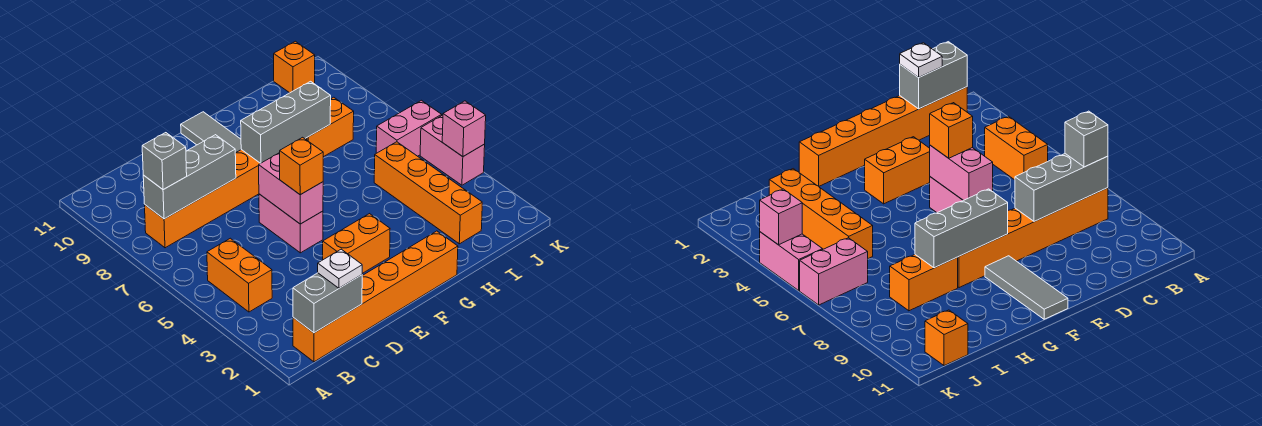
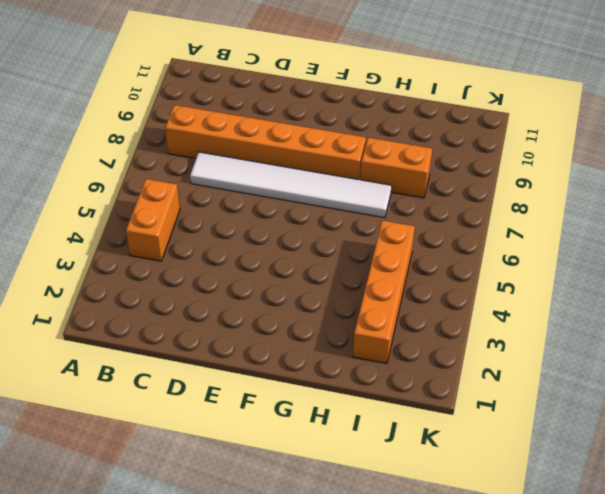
white 1x6 tile [190,152,392,218] -> none
none -> orange 1x6 brick [293,231,458,362]
none -> orange 1x2 brick [323,214,390,273]
none -> pink 1x2 brick [259,194,323,253]

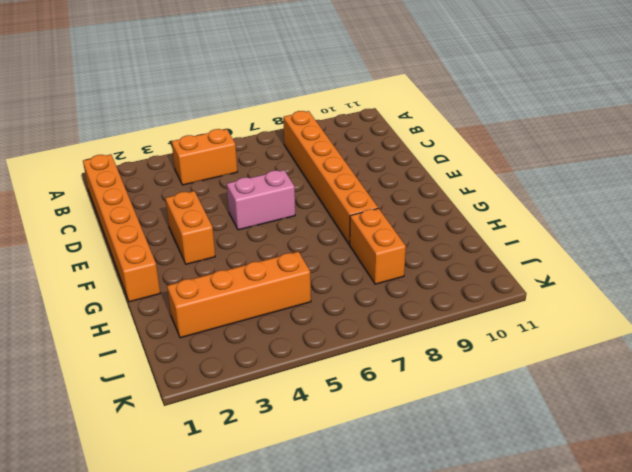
none -> grey 1x3 tile [181,112,241,153]
none -> pink 1x2 brick [376,100,442,156]
none -> orange 1x1 brick [274,41,315,93]

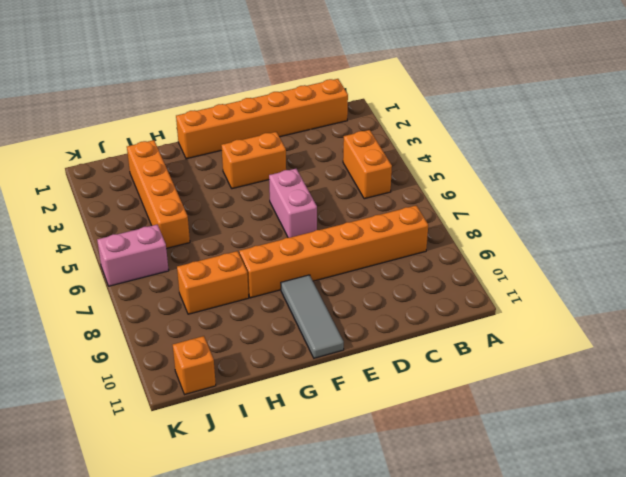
none -> pink 1x2 brick [420,115,485,185]
none -> grey 1x2 brick [293,273,362,333]
none -> grey 1x3 brick [143,135,236,219]

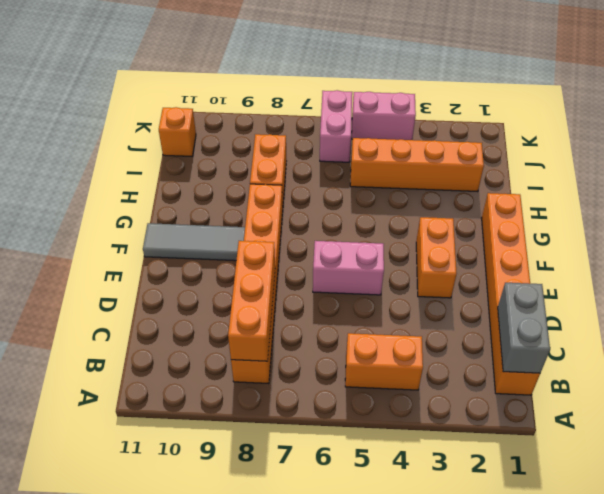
orange 1x3 brick [228,241,275,361] -> grey 1x3 brick [143,135,236,219]
none -> pink 1x2 brick [259,153,323,224]
none -> grey 1x3 brick [241,81,331,163]
none -> pink 1x1 brick [442,101,486,157]

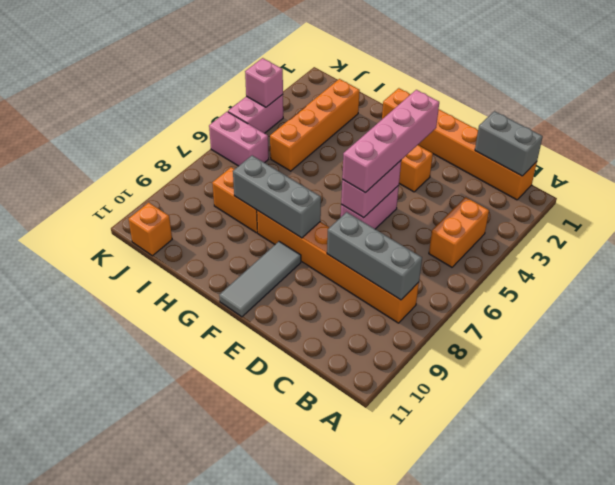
pink 1x4 brick [342,90,439,193] -> orange 1x1 brick [280,137,323,195]
none -> grey 1x1 brick [142,133,187,190]
none -> white 1x1 plate [318,249,362,288]

